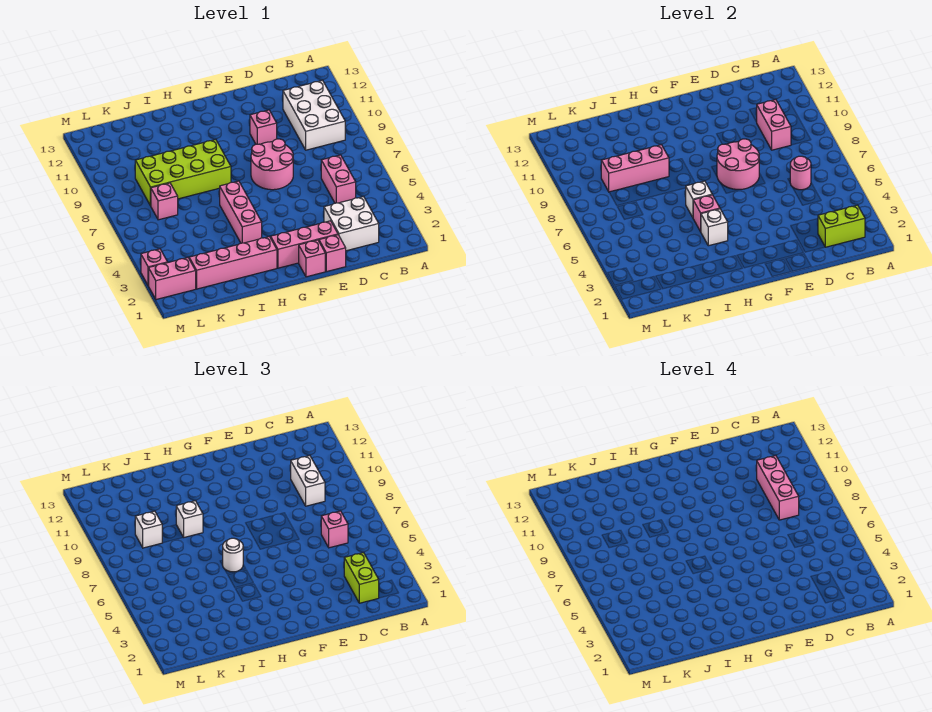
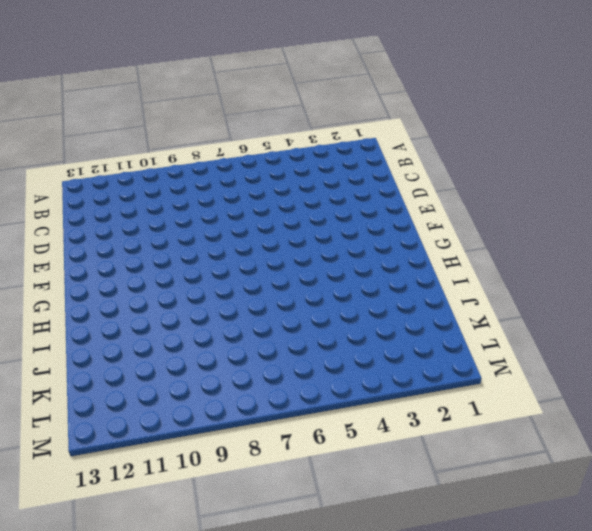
none -> white 2x3 brick [283,80,345,150]
none -> white 2x2 brick [324,197,379,251]
none -> pink 1x2 brick [321,155,356,203]

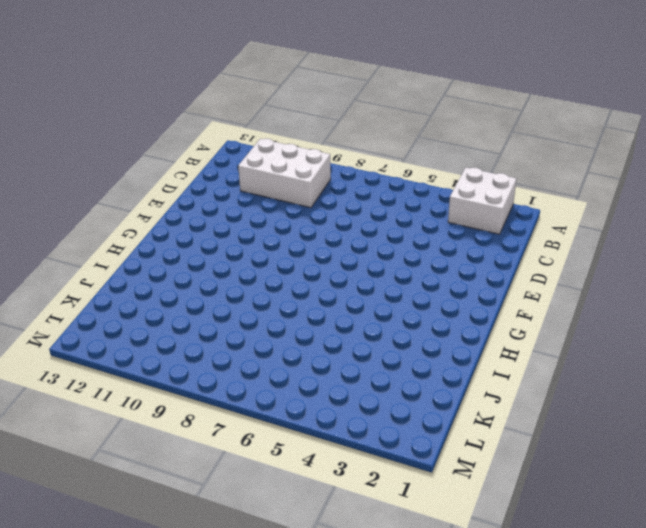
white 2x2 brick [448,168,516,234] -> white 2x2 brick moved to [324,197,379,251]
none -> pink 1x2 brick [321,155,356,203]
none -> pink 1x1 brick [319,235,346,272]
none -> pink 1x3 brick [271,221,338,268]

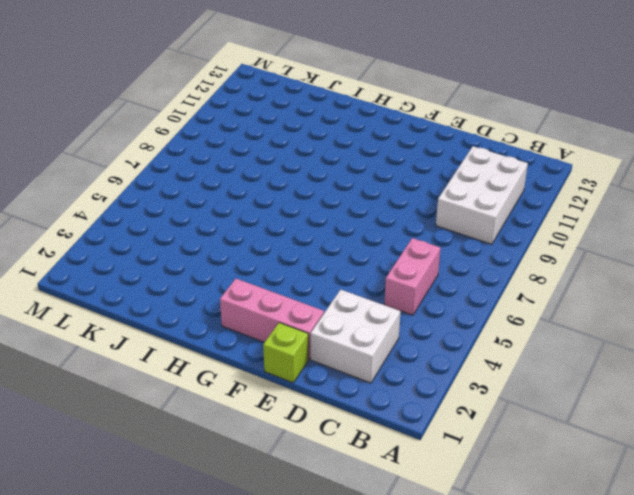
lime 1x1 brick [263,323,308,383] -> pink 1x1 brick [319,235,346,272]
none -> pink 2x2 round brick [251,139,293,190]
none -> pink 1x1 brick [250,110,277,144]
none -> pink 1x1 brick [299,240,325,277]

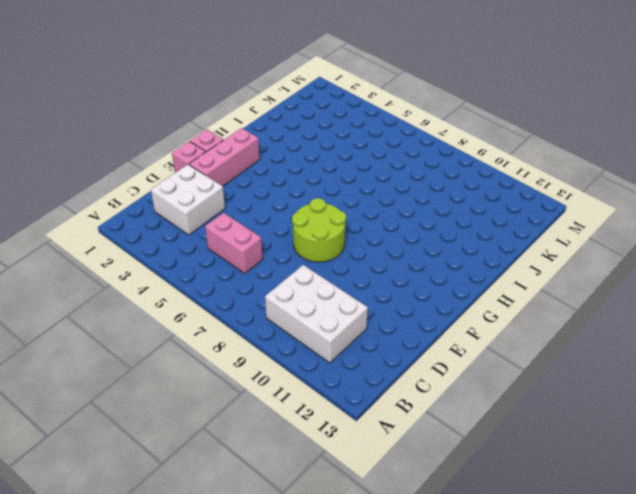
lime 2x2 round brick [292,198,346,262] -> pink 2x2 round brick [251,139,293,190]
none -> pink 1x1 brick [250,110,277,144]
none -> pink 1x4 brick [189,237,277,289]
none -> pink 1x3 brick [220,181,262,243]

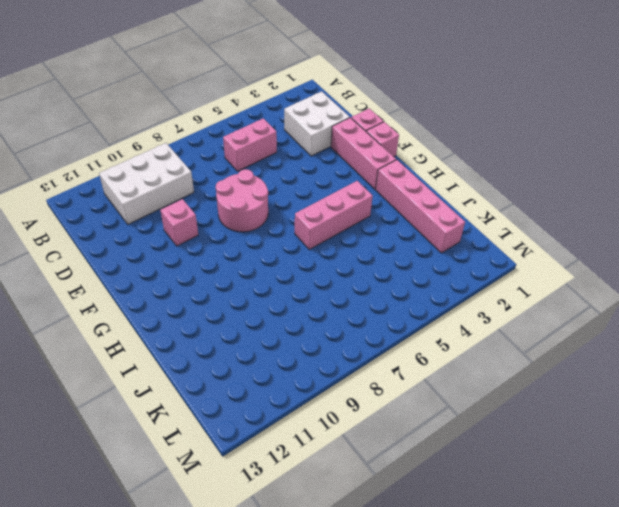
none -> lime 2x4 brick [135,140,231,206]
none -> pink 1x1 brick [151,183,178,220]
none -> pink 1x2 brick [149,258,196,300]

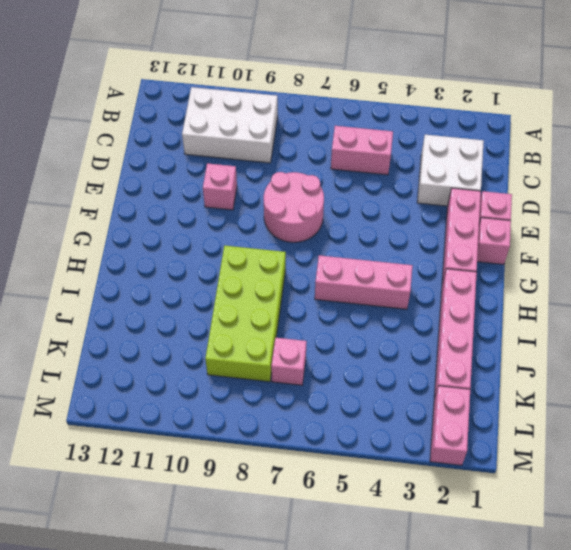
none -> pink 1x1 brick [141,249,168,286]
none -> lime 1x2 brick [818,205,865,247]
none -> pink 1x1 round brick [790,156,811,190]

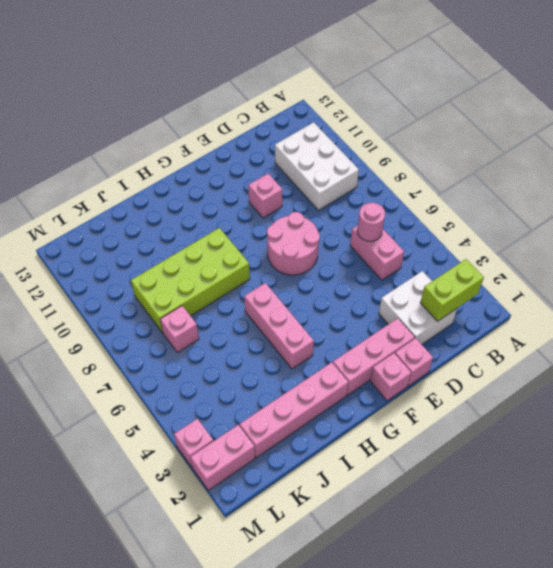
none -> pink 1x2 brick [757,100,791,150]
none -> pink 2x2 round brick [717,139,759,189]
none -> white 1x1 brick [701,209,728,246]

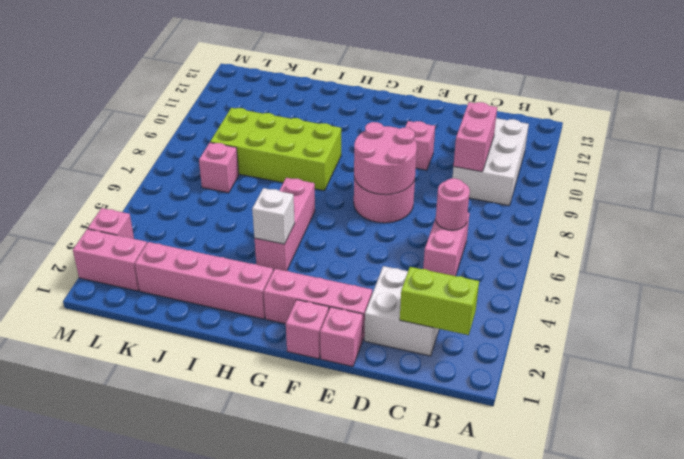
none -> pink 1x1 brick [693,195,720,232]
none -> white 1x1 brick [686,181,712,217]
none -> pink 1x3 brick [601,145,669,192]

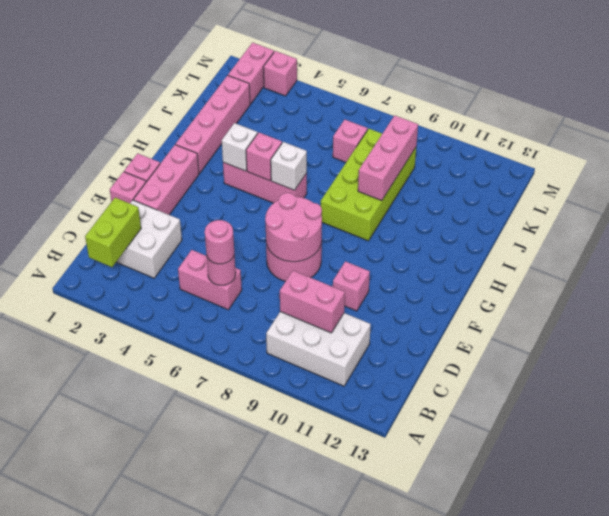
pink 1x1 round brick [205,220,234,264] -> pink 1x1 brick [321,511,348,548]
none -> lime 1x2 brick [344,553,379,603]
none -> white 1x2 brick [291,456,325,506]
none -> white 1x1 round brick [223,538,243,572]

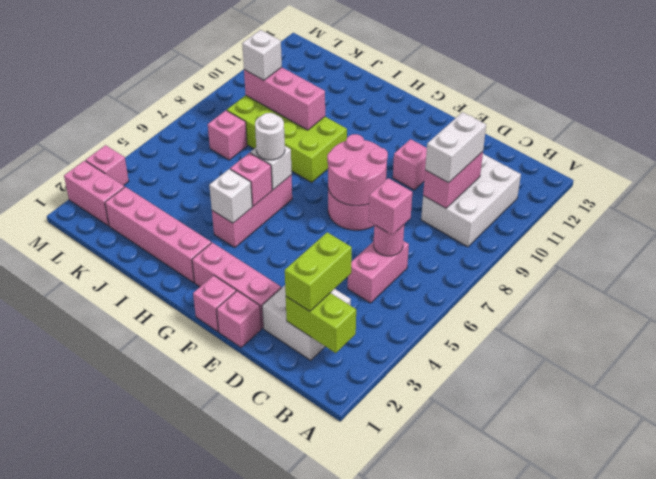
none -> white 1x1 brick [176,501,203,537]
none -> pink 1x3 brick [757,456,799,520]

